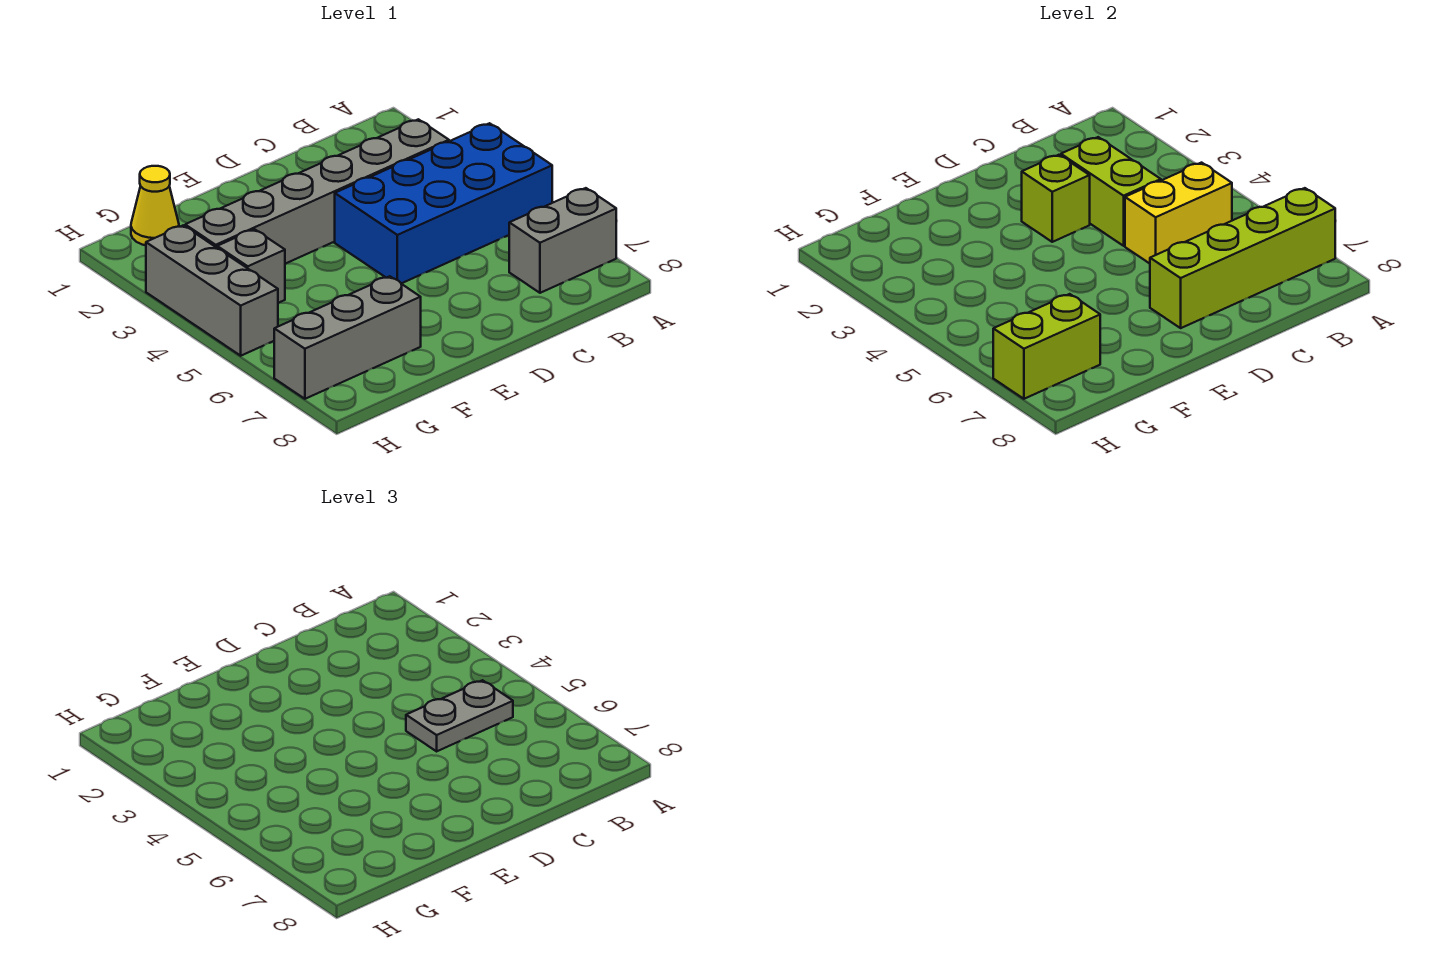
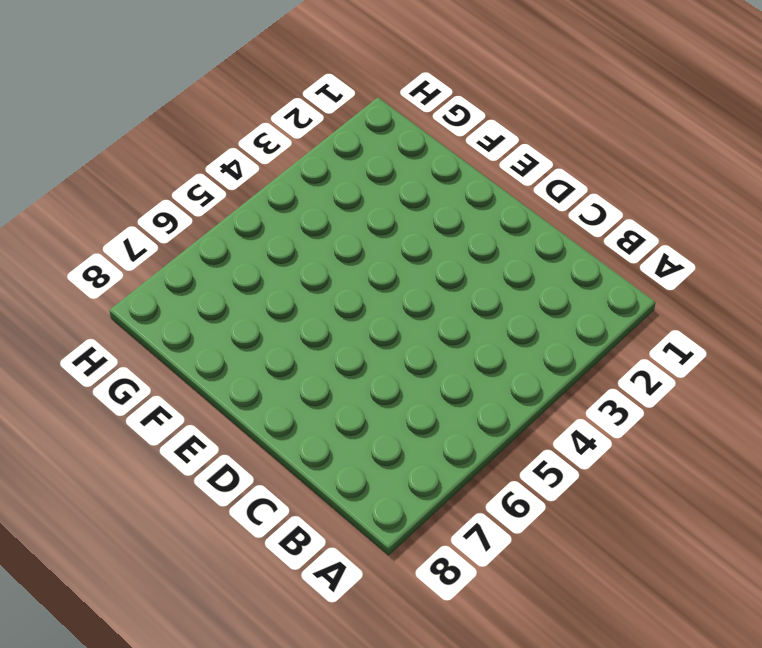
none -> blue 2x4 brick [335,123,552,283]
none -> grey 1x2 brick [509,188,616,293]
none -> grey 1x6 brick [185,119,449,264]

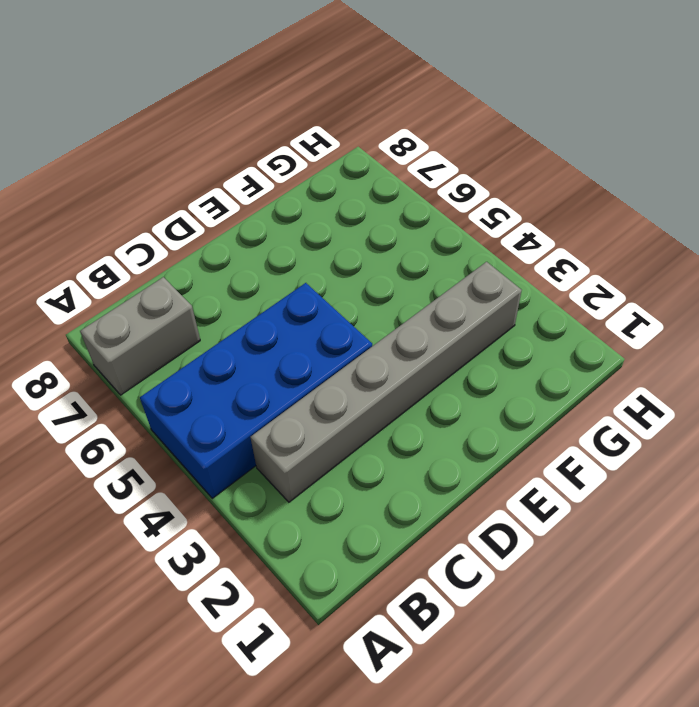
none -> grey 1x3 brick [274,276,421,399]
none -> yellow 1x1 cone [131,166,179,245]
none -> grey 1x1 brick [217,229,285,303]

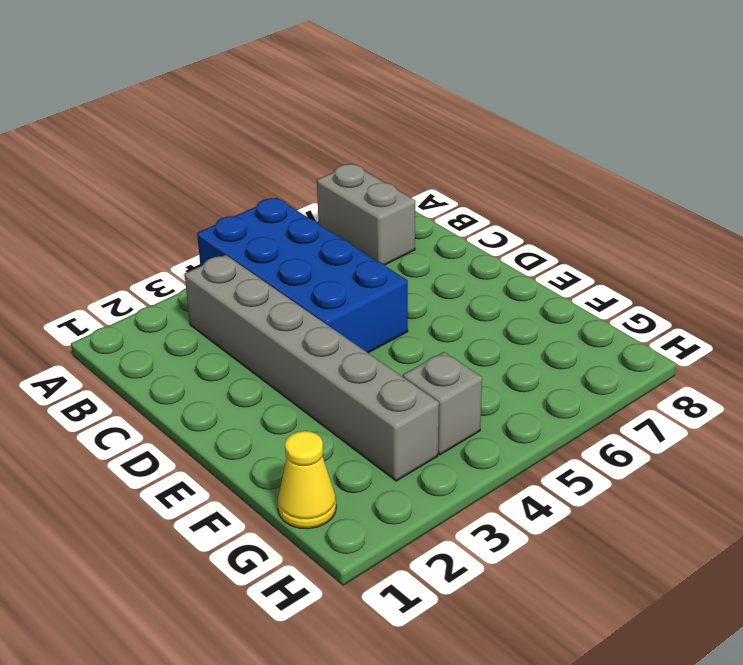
none -> grey 1x3 brick [274,276,421,399]
none -> grey 1x3 brick [146,225,278,356]
none -> lime 1x4 brick [1150,188,1335,328]

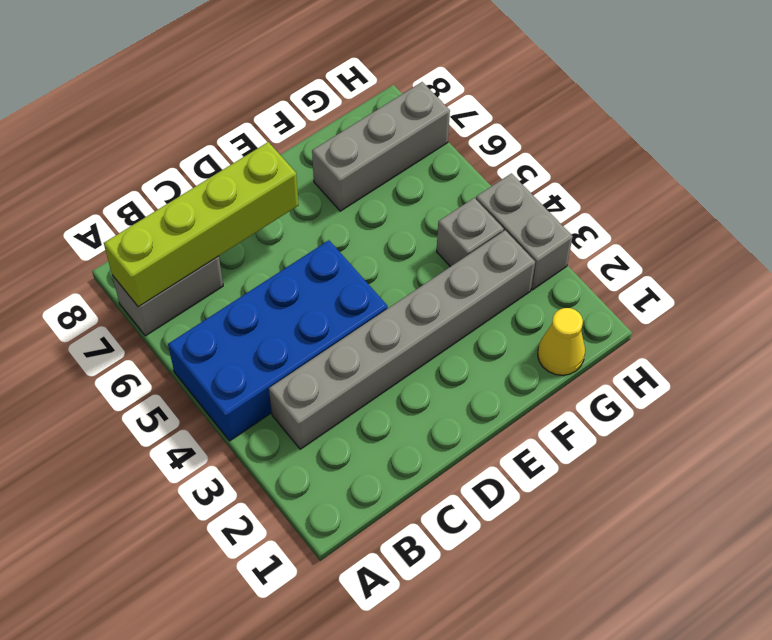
grey 1x2 brick [476,173,573,290] -> grey 1x3 brick [146,225,278,356]
none -> yellow 1x2 brick [1125,163,1232,264]
none -> lime 1x2 brick [1061,137,1161,246]
none -> lime 1x1 brick [1022,155,1090,242]

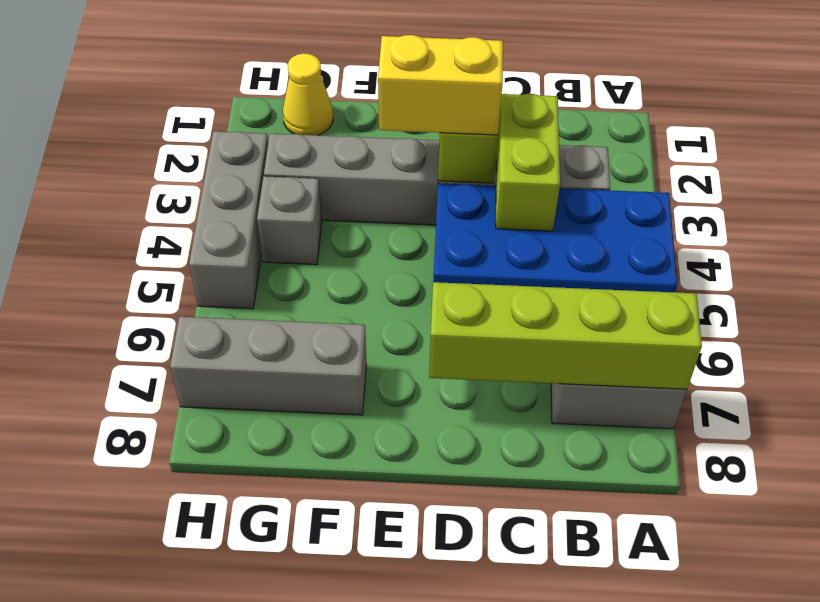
yellow 1x2 brick [378,35,503,135] -> yellow 1x2 brick moved to [1125,163,1232,264]
none -> lime 1x2 brick [993,294,1100,399]
none -> grey 1x2 plate [406,680,513,751]

